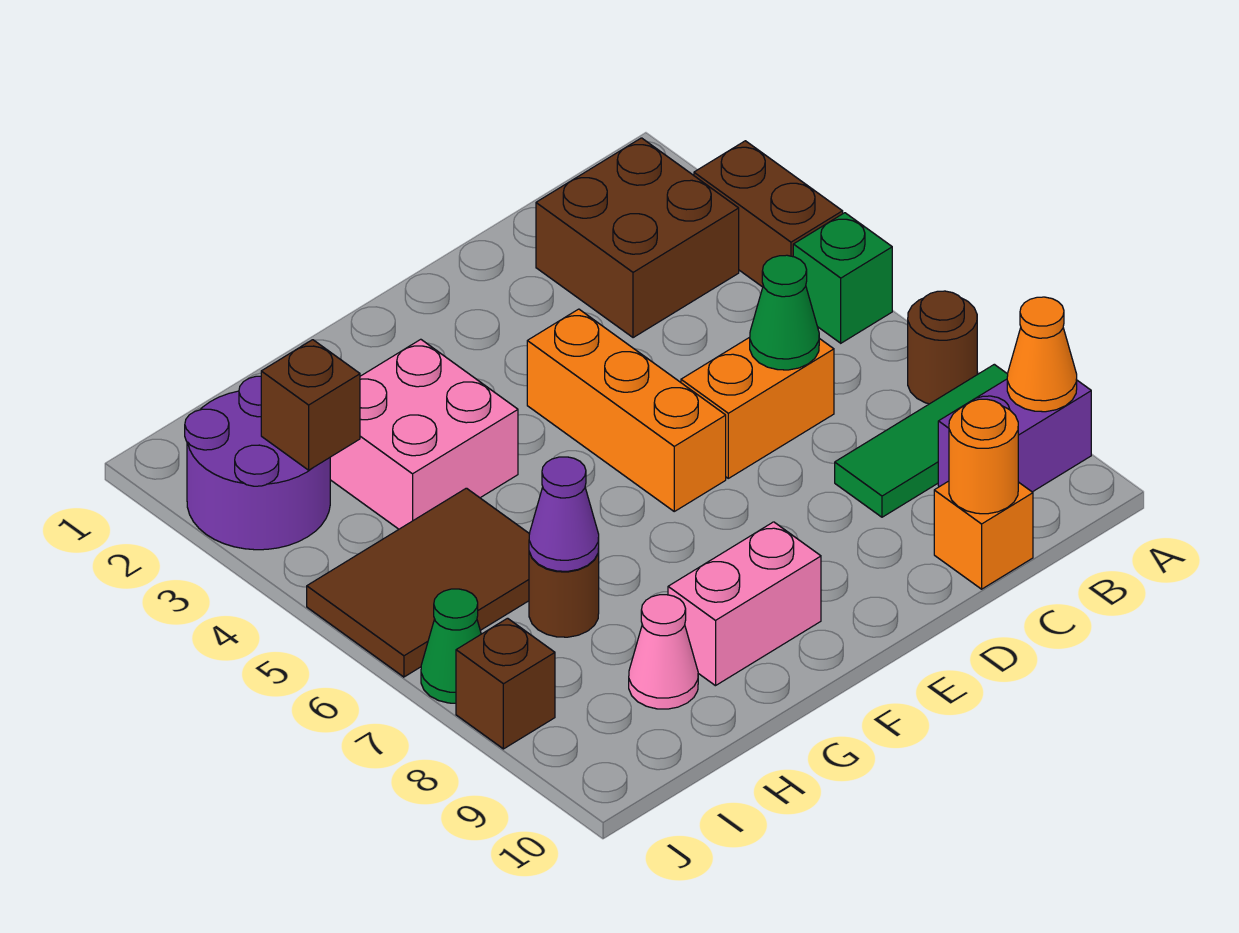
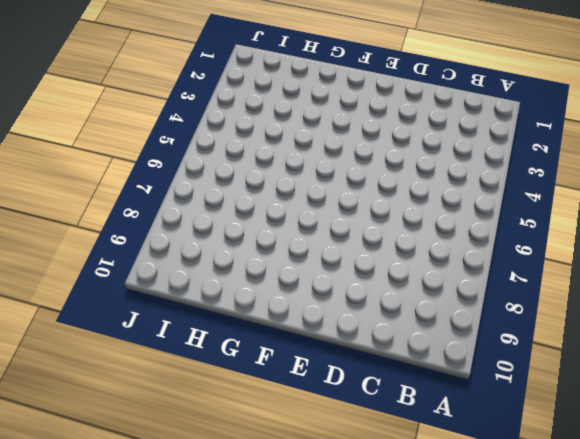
none -> brown 1x2 brick [694,141,843,287]
none -> green 1x1 brick [793,213,892,343]
none -> brown 1x1 round brick [908,291,977,404]

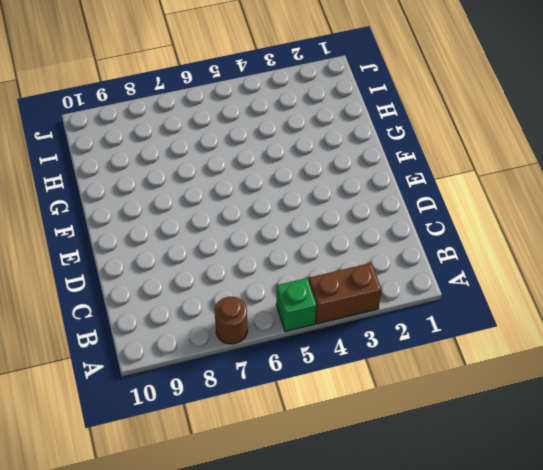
none -> green 1x3 tile [835,364,1008,517]
none -> purple 1x2 brick [938,379,1091,492]
none -> brown 2x2 brick [536,138,739,338]

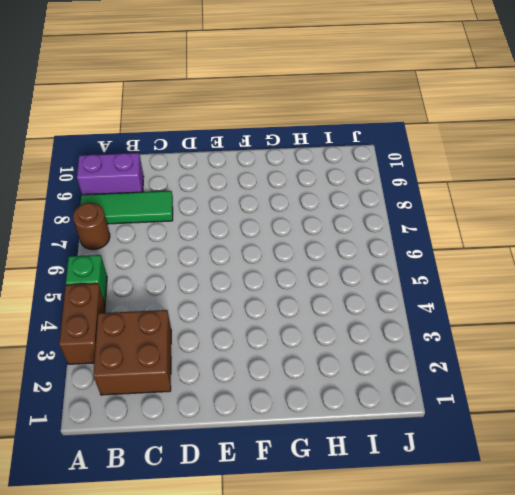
none -> orange 1x2 brick [681,337,834,478]
none -> orange 1x1 brick [934,481,1033,589]
none -> orange 1x3 brick [527,309,726,511]

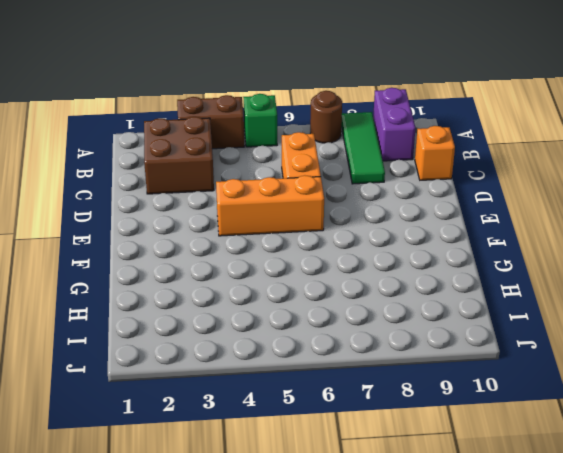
none -> pink 1x2 brick [668,522,821,686]
none -> pink 2x2 brick [330,339,518,529]
none -> brown 2x3 tile [307,488,529,677]

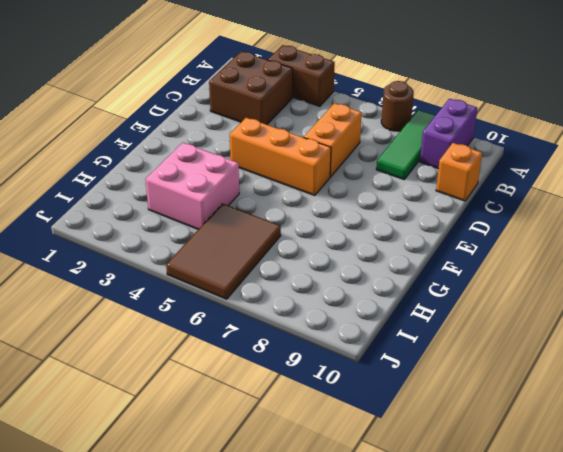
none -> green 1x1 brick [793,213,892,343]
none -> pink 1x2 brick [668,522,821,686]
none -> brown 1x1 round brick [529,549,599,637]

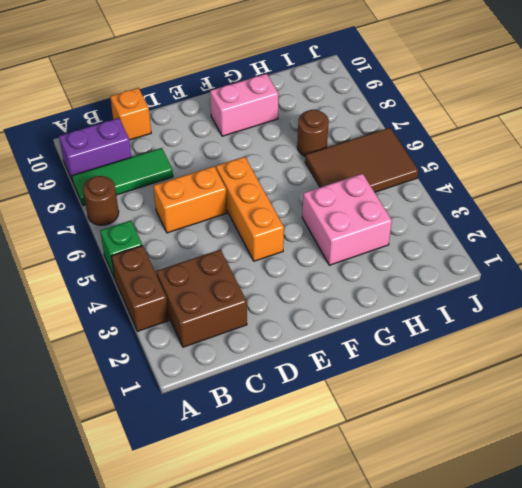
none -> pink 1x1 cone [629,595,698,709]
none -> purple 2x2 round brick [185,376,330,550]
none -> green 1x1 cone [421,589,481,703]

